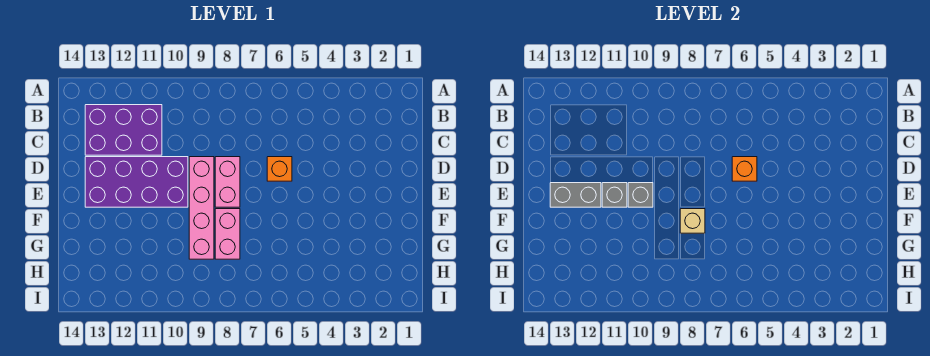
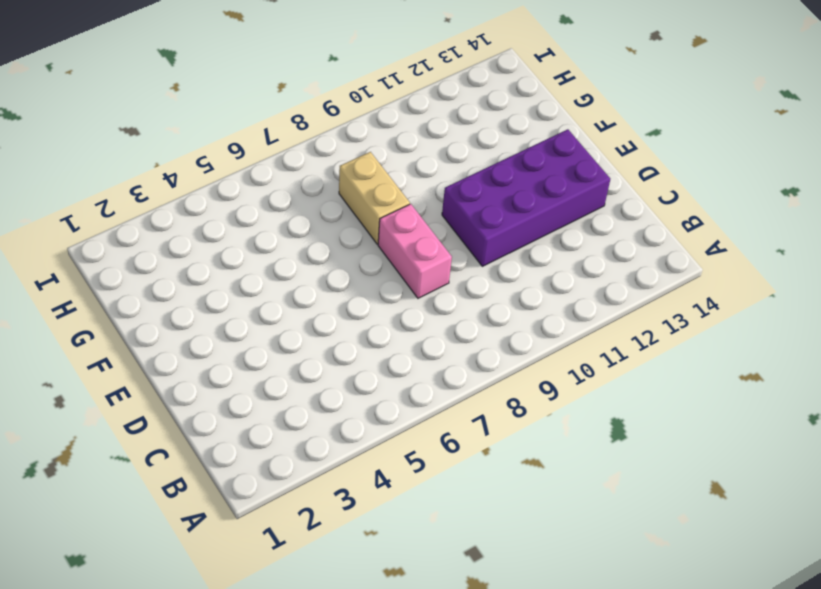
tan 1x2 brick [339,152,410,244] -> pink 1x2 brick [215,209,240,259]
none -> purple 2x3 brick [85,105,162,155]
none -> orange 1x1 brick [267,157,292,181]

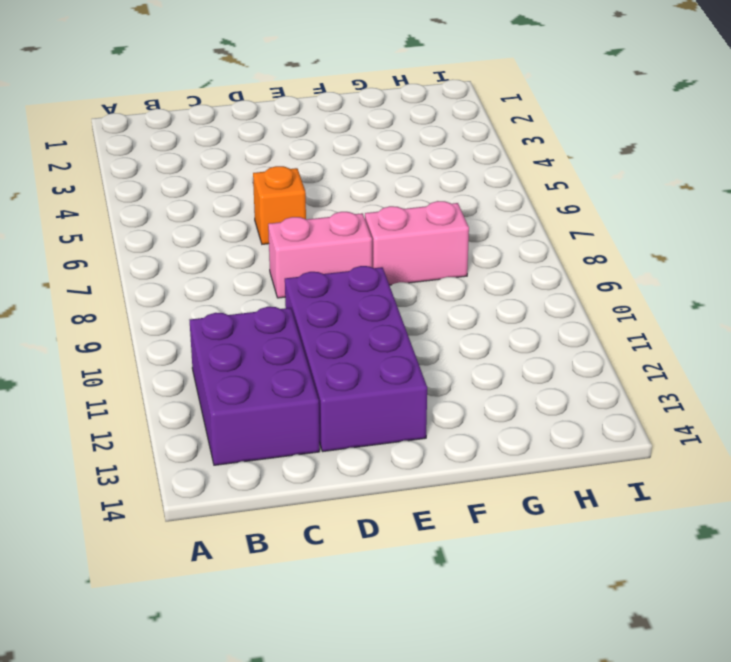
none -> pink 1x4 brick [189,157,214,259]
none -> orange 1x1 brick [732,157,757,181]

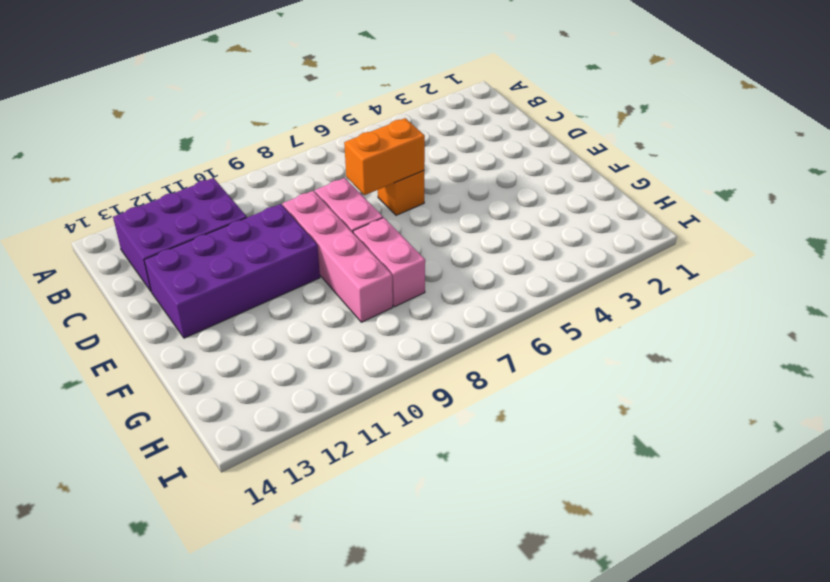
orange 1x2 brick [344,118,425,195] -> orange 1x1 brick [732,157,757,181]
none -> grey 1x1 brick [628,183,653,207]
none -> grey 1x1 brick [602,183,627,207]

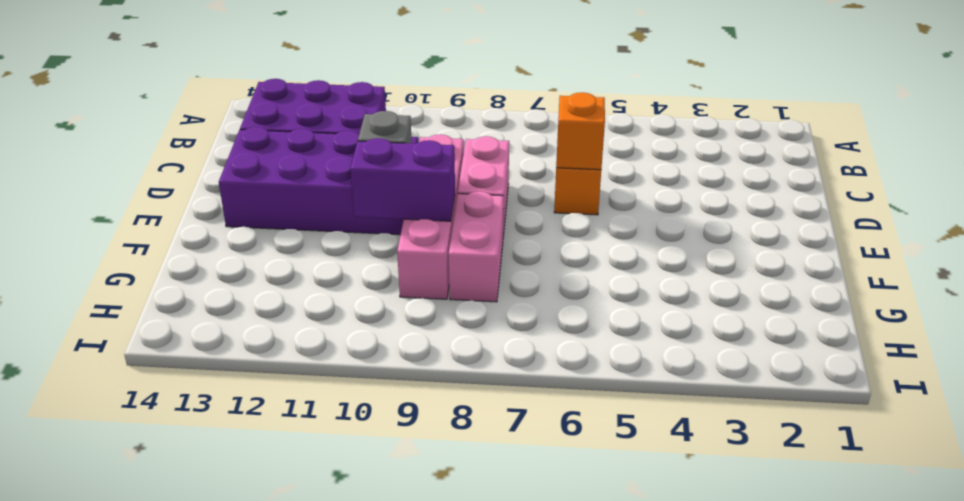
purple 1x2 brick [350,138,455,221] -> none
none -> grey 1x1 brick [602,183,627,207]
none -> grey 1x2 brick [550,183,601,207]

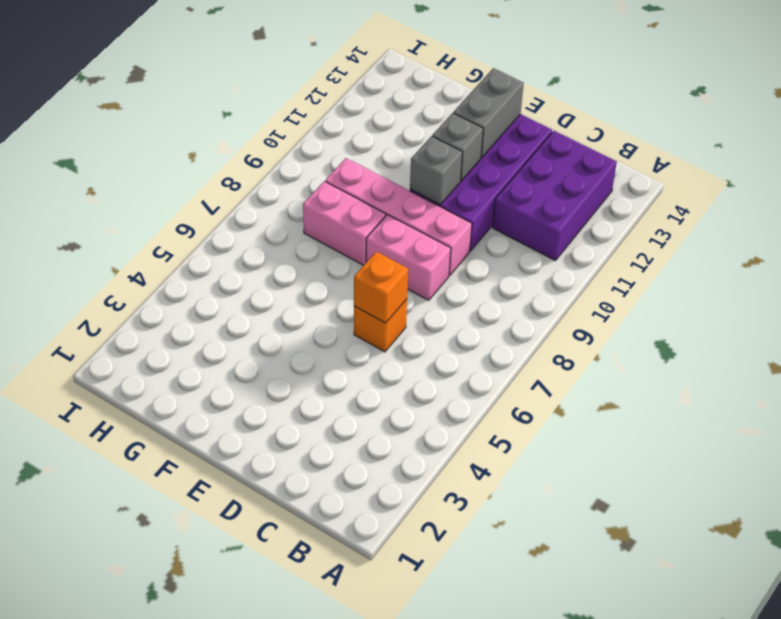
none -> tan 1x1 brick [680,209,705,233]

